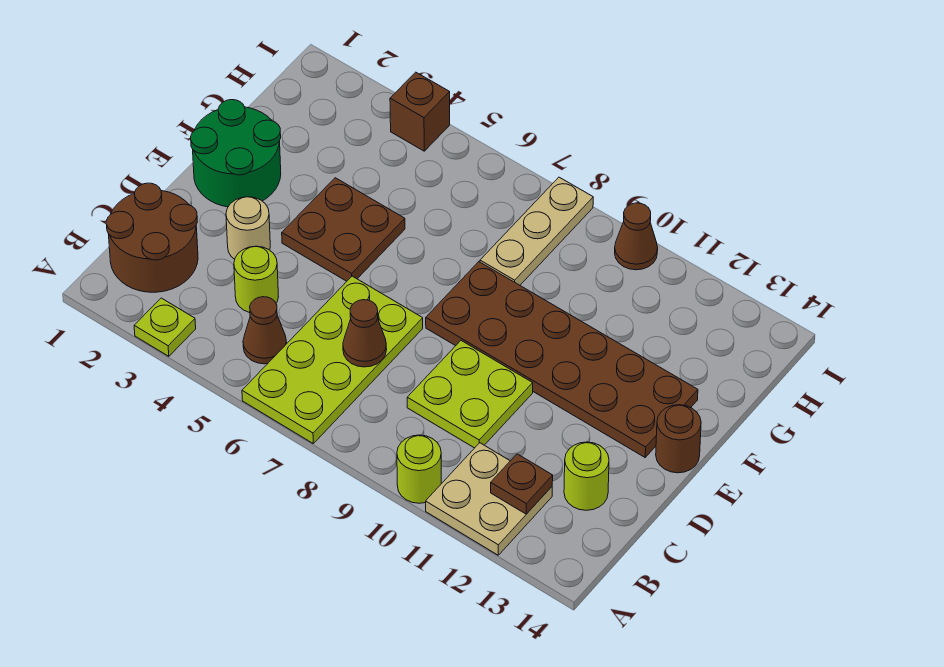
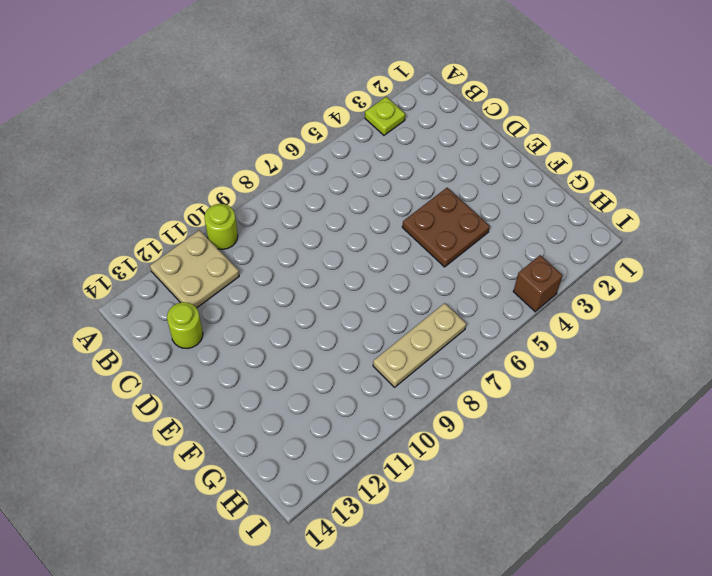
tan 1x3 plate [373,303,466,387] -> tan 1x3 plate turned to [480,177,593,285]
none -> lime 2x4 plate [242,276,423,443]
none -> brown 2x2 round brick [106,183,198,292]
none -> brown 1x1 cone [243,297,287,364]

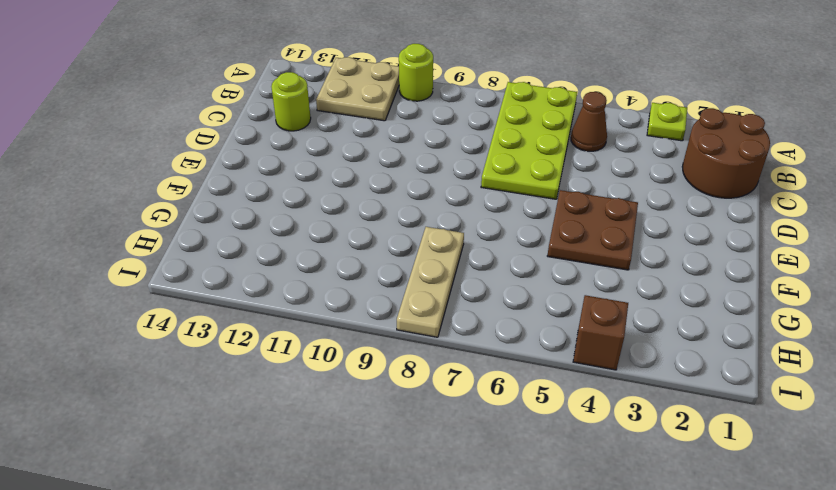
none -> lime 1x1 round brick [234,246,278,313]
none -> lime 2x2 plate [407,341,533,448]
none -> tan 1x1 round brick [226,197,270,259]

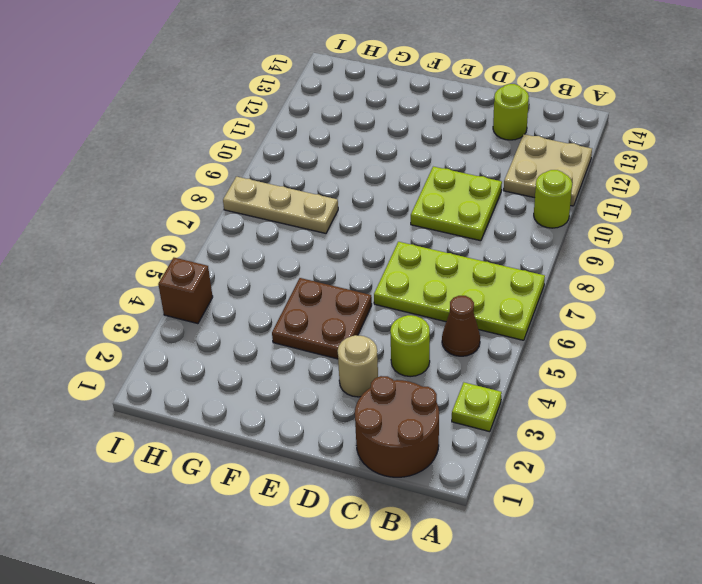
none -> green 2x2 round brick [191,100,281,207]
none -> brown 2x6 plate [426,262,698,457]
none -> brown 1x1 round brick [656,405,701,473]

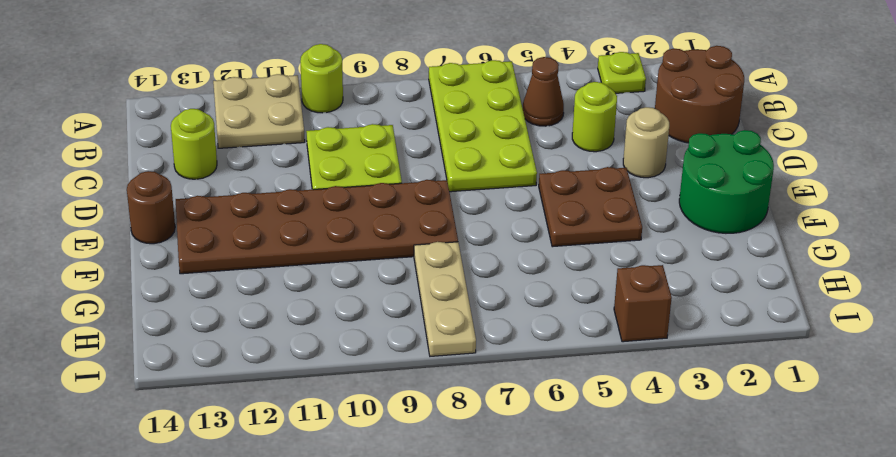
none -> brown 1x1 cone [615,203,658,270]
none -> brown 1x1 plate [491,454,553,514]
none -> brown 1x1 cone [343,300,387,367]

